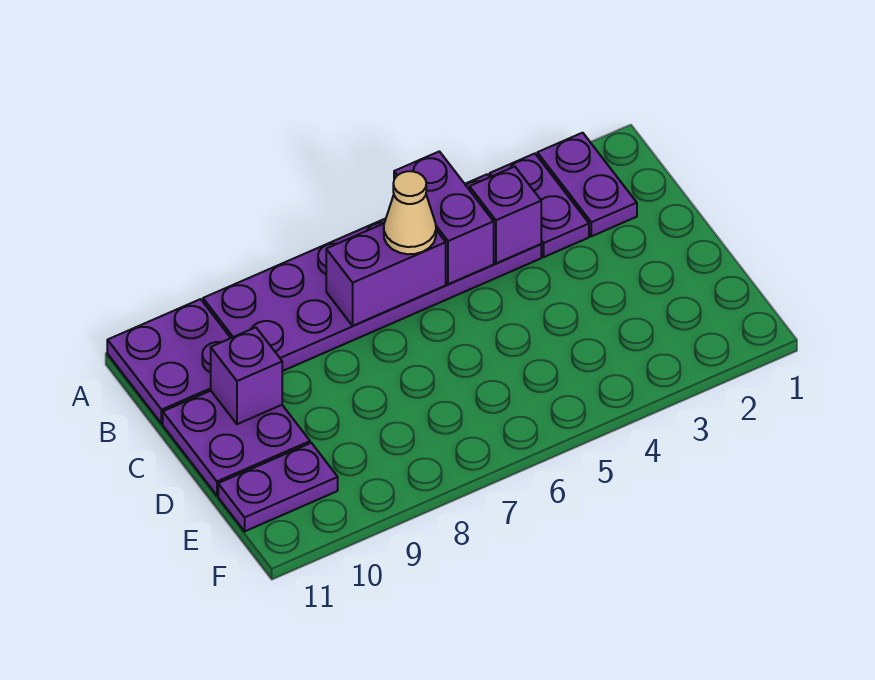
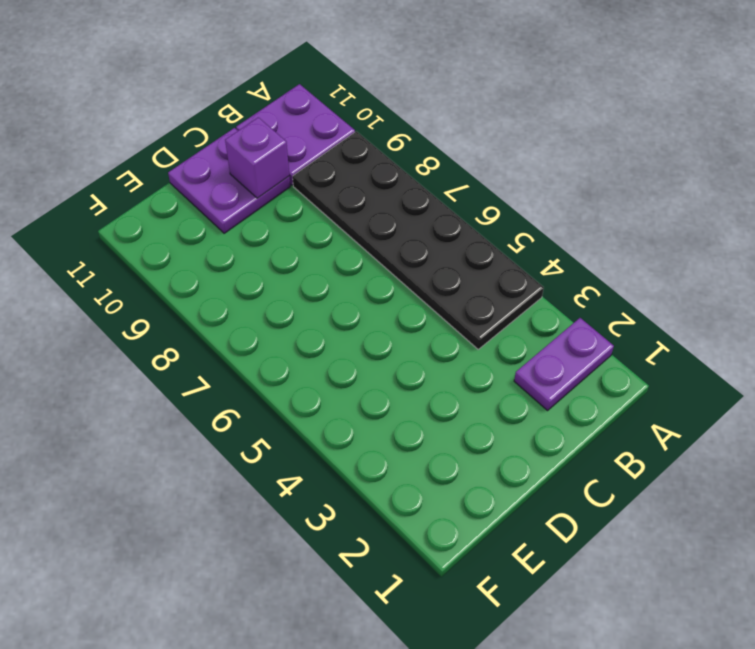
black 2x6 plate [293,131,544,349] -> purple 2x6 plate [203,174,541,371]
none -> purple 1x2 plate [490,154,589,257]
none -> purple 1x2 plate [218,443,338,531]

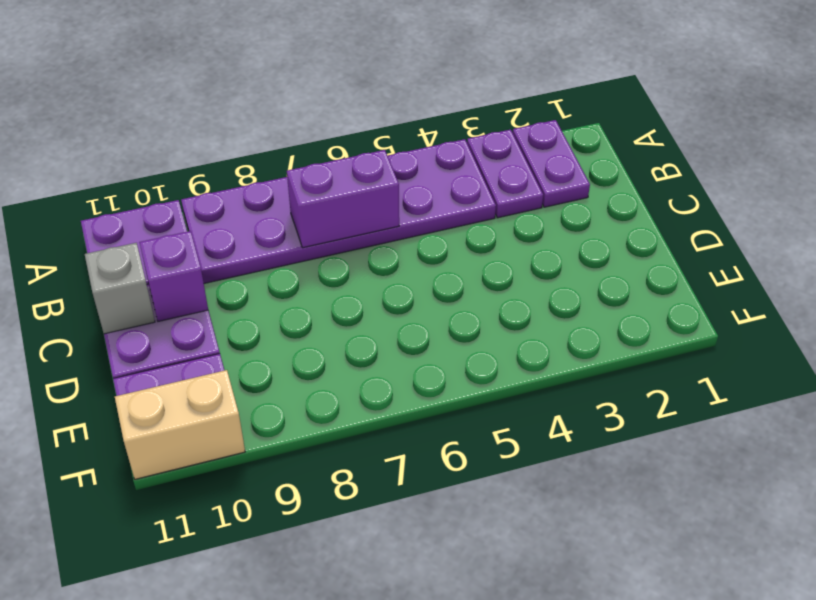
grey 1x1 brick [85,243,155,334] -> none
tan 1x2 brick [115,370,245,479] -> none
none -> purple 1x2 brick [394,151,494,284]
none -> purple 1x1 brick [470,167,541,263]

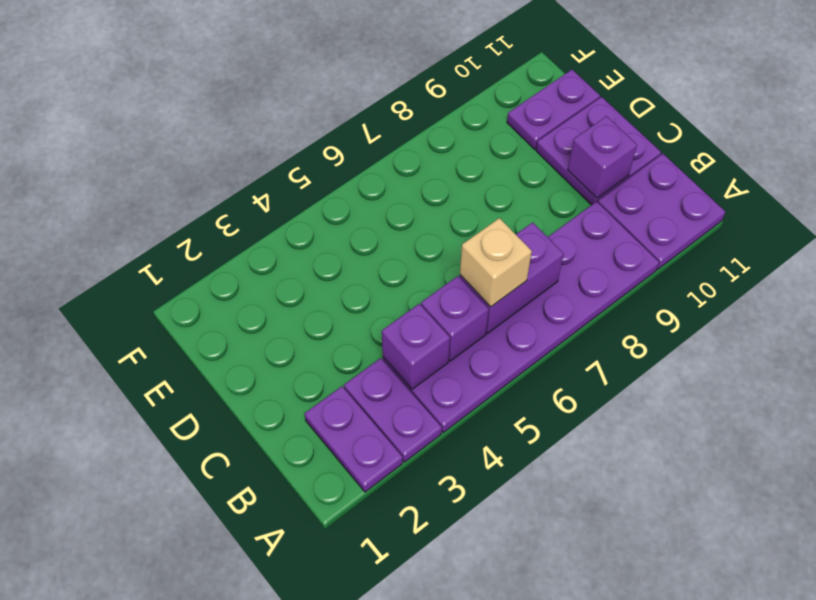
purple 1x1 brick [421,276,489,361] -> purple 1x2 brick [394,151,494,284]
tan 1x1 brick [460,218,532,307] -> tan 1x1 cone [384,171,436,254]

